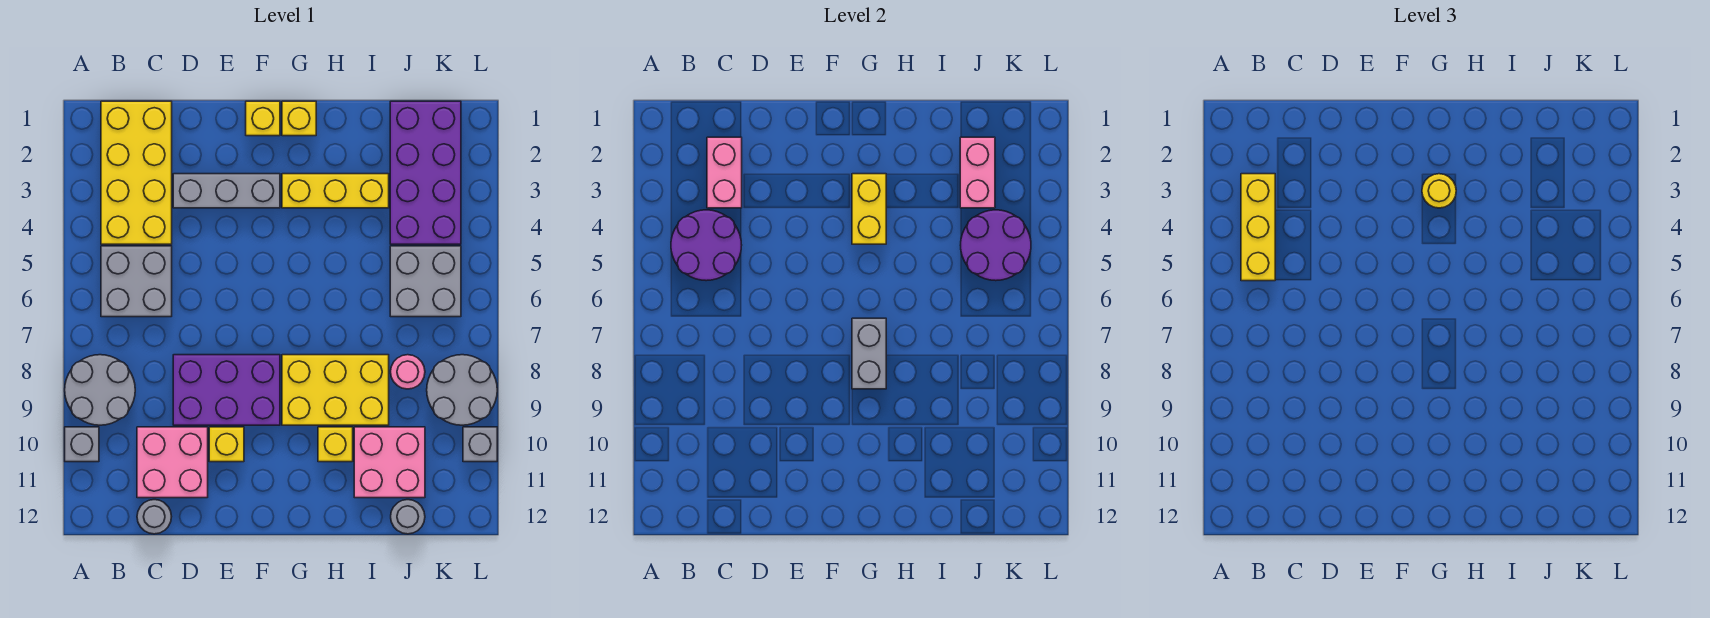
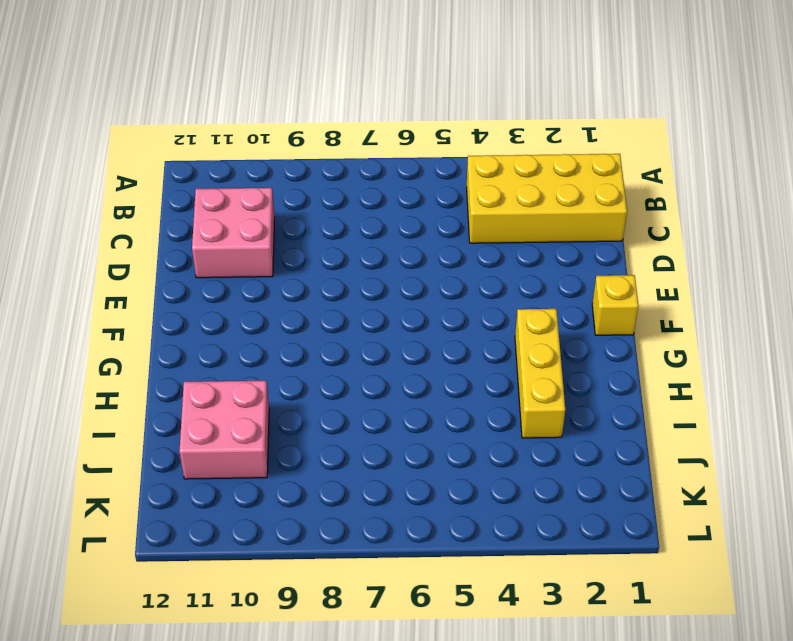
none -> grey 2x2 round brick [65,355,135,425]
none -> grey 1x1 brick [65,427,99,462]
none -> grey 2x2 brick [101,246,172,317]

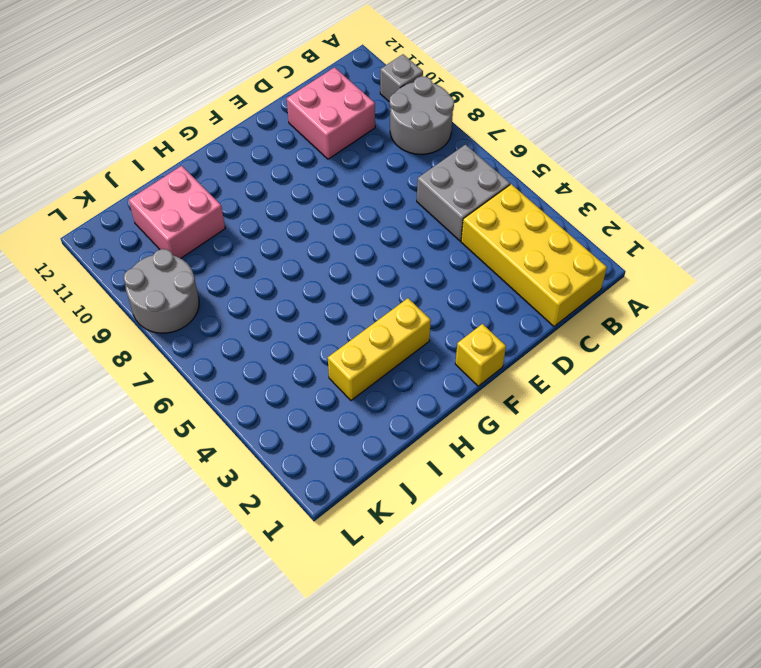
none -> grey 1x1 round brick [137,500,172,534]
none -> grey 1x3 brick [173,174,280,208]
none -> purple 2x3 brick [173,355,280,425]

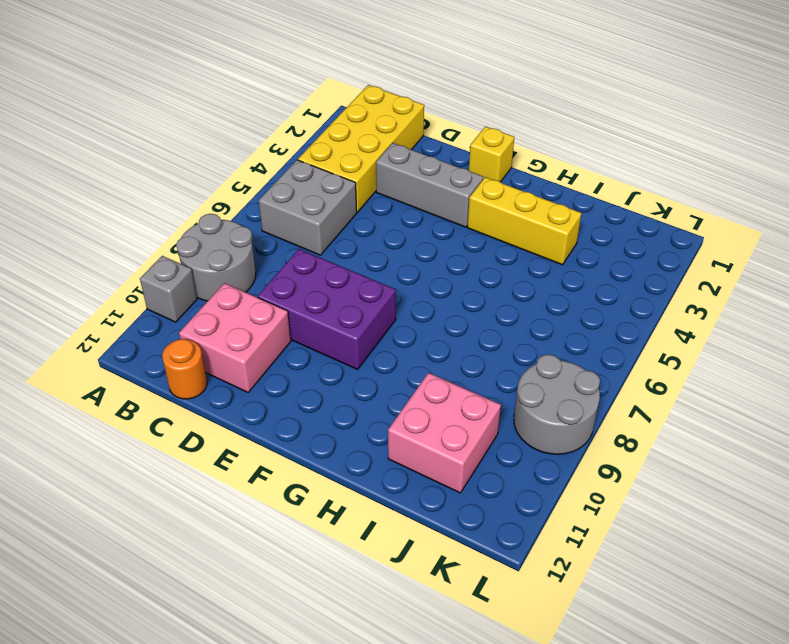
orange 1x1 round brick [162,339,207,399] -> grey 1x1 round brick [137,500,172,534]
none -> yellow 1x1 brick [209,427,244,462]
none -> yellow 1x1 brick [282,101,316,136]
none -> yellow 2x3 brick [282,355,389,425]

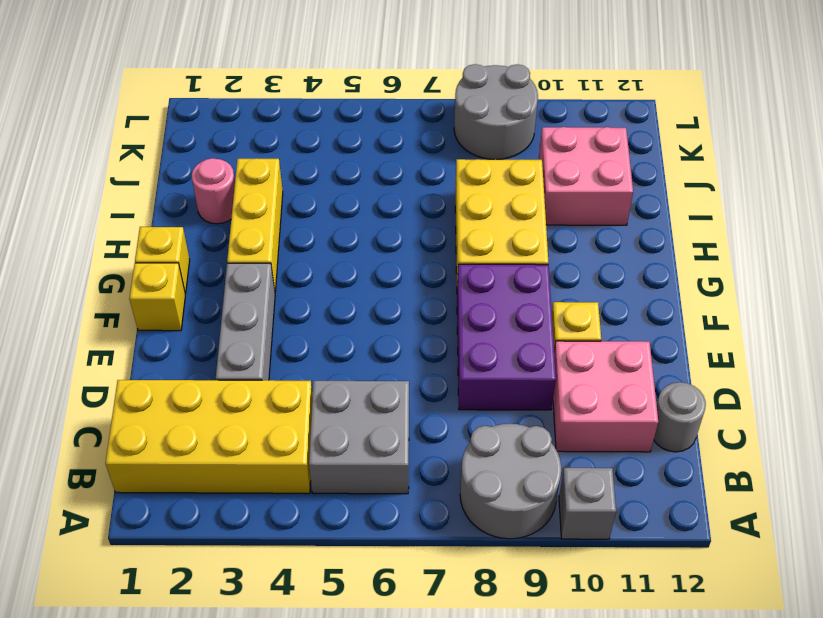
pink 1x1 round brick [192,158,235,224] -> pink 1x1 round brick moved to [391,355,425,389]
none -> yellow 1x1 brick [318,427,353,462]
none -> purple 2x4 brick [390,101,461,244]
none -> grey 2x2 brick [390,246,461,317]

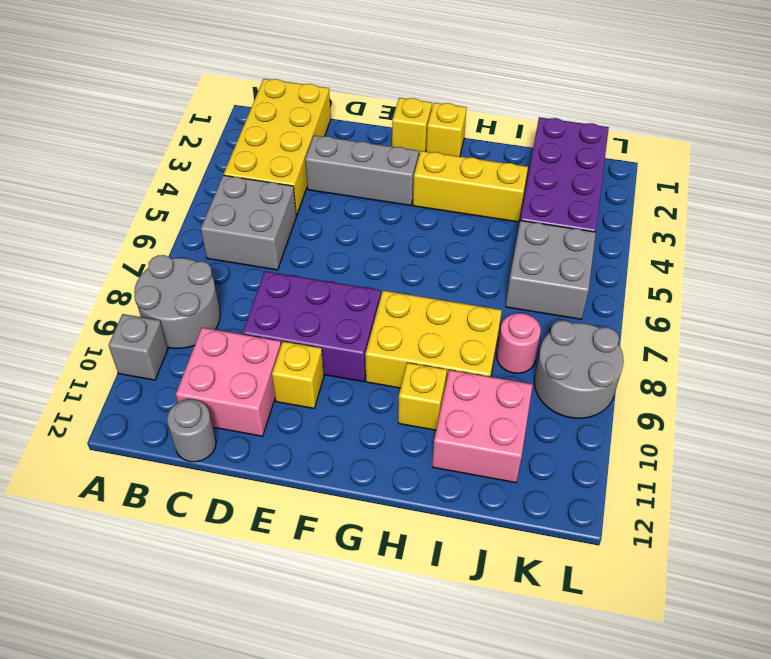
none -> grey 1x1 round brick [391,500,425,534]
none -> grey 1x1 brick [463,427,497,462]
none -> purple 2x2 round brick [671,210,742,281]

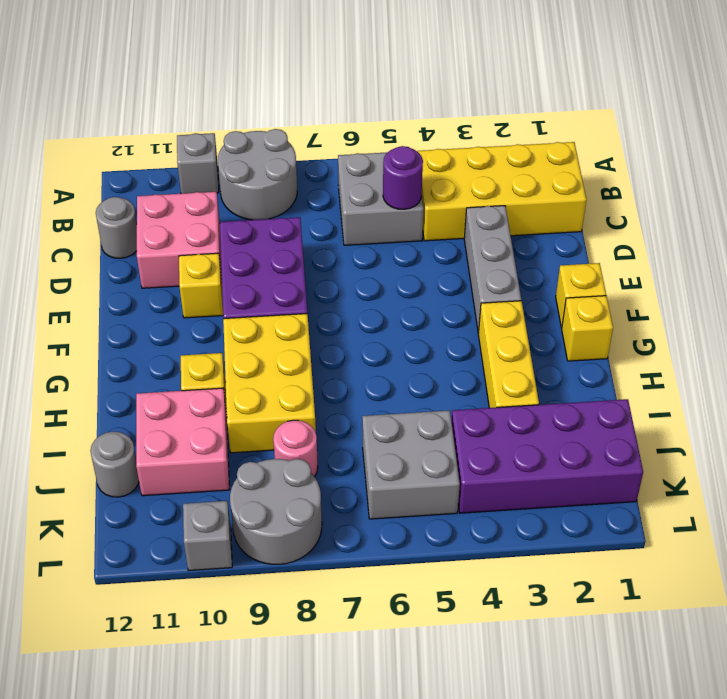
purple 1x1 round brick [383,146,423,209] -> purple 2x2 round brick [671,210,742,281]
none -> pink 1x2 brick [707,137,742,208]
none -> yellow 1x2 brick [852,174,886,244]
none -> grey 1x2 brick [852,318,886,389]

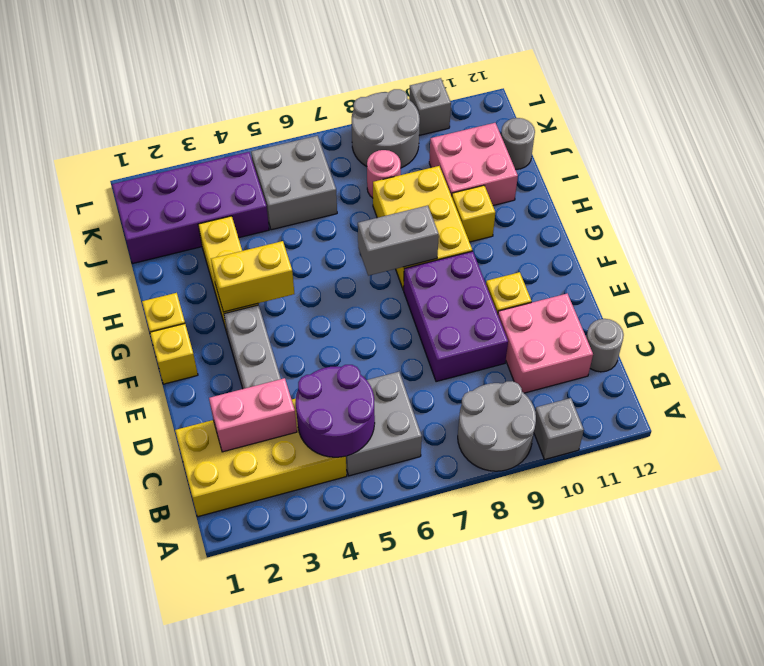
none -> pink 1x2 brick [960,137,995,208]
none -> purple 2x2 round brick [961,210,1031,281]
none -> yellow 1x3 brick [1241,174,1275,281]

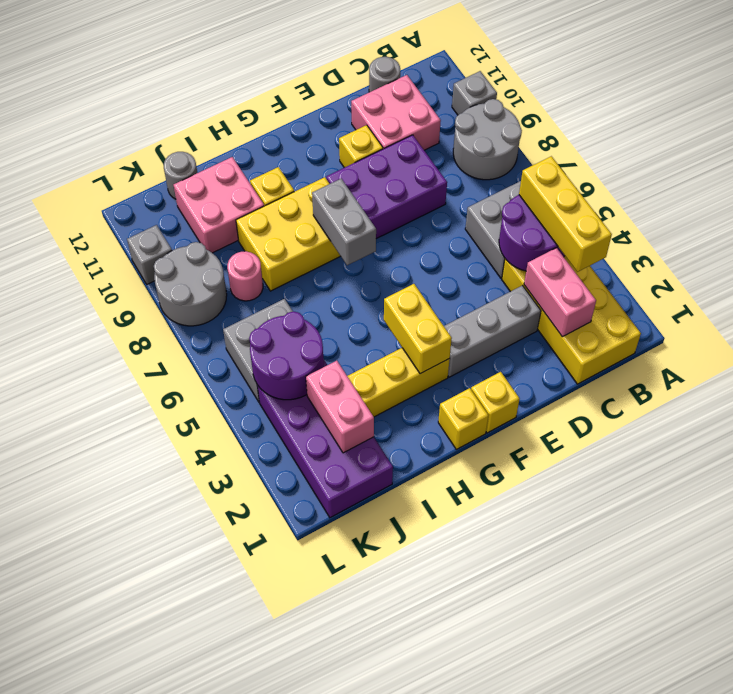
none -> yellow 1x1 round brick [1422,174,1456,208]

